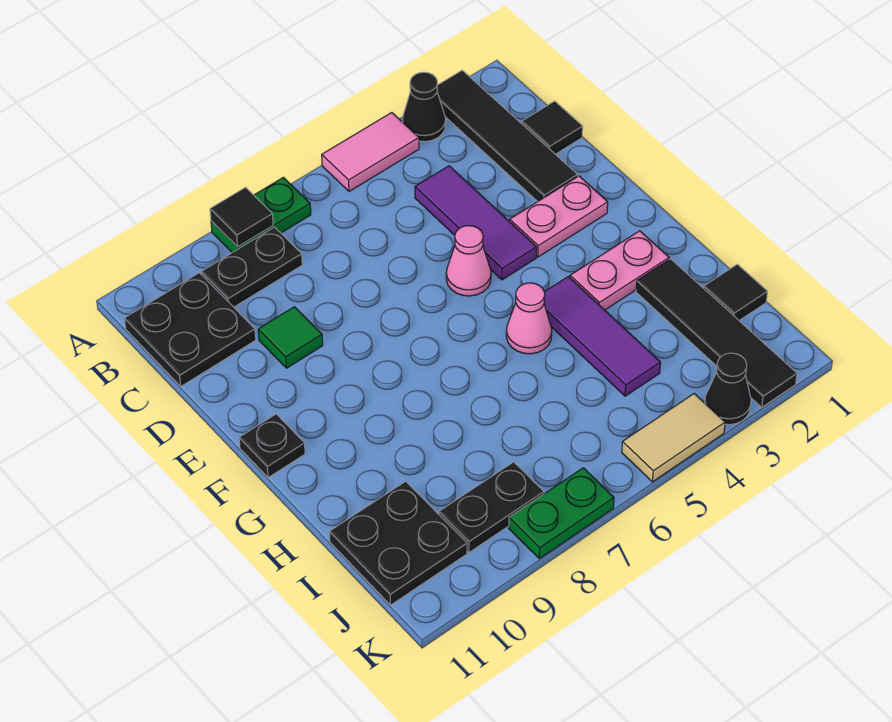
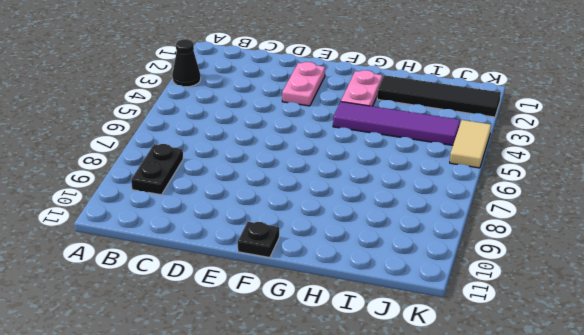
purple 1x4 tile [333,102,460,145] -> purple 1x3 tile [544,277,661,396]
none -> black 1x4 tile [437,70,578,202]
none -> pink 1x2 tile [322,113,419,191]
none -> green 1x2 plate [211,177,311,253]

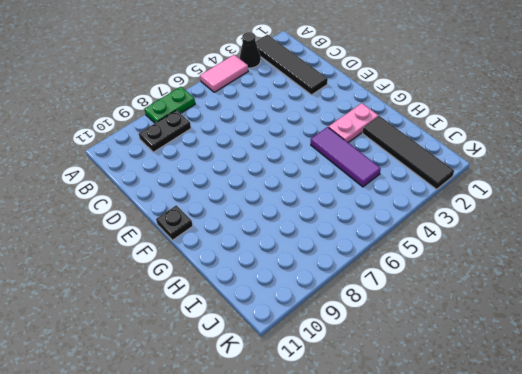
none -> black 2x2 plate [124,273,256,386]
none -> black 1x1 tile [522,101,583,154]
none -> purple 1x3 tile [415,166,537,280]

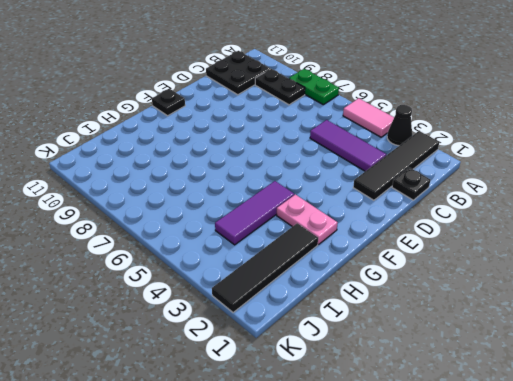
black 1x1 plate [392,167,430,200] -> black 1x1 tile [522,101,583,154]
purple 1x3 tile [310,120,386,171] -> purple 1x3 tile turned to [415,166,537,280]
none -> green 1x1 tile [258,307,323,368]
none -> pink 1x2 plate [510,176,608,257]
none -> pink 1x1 cone [446,226,491,296]

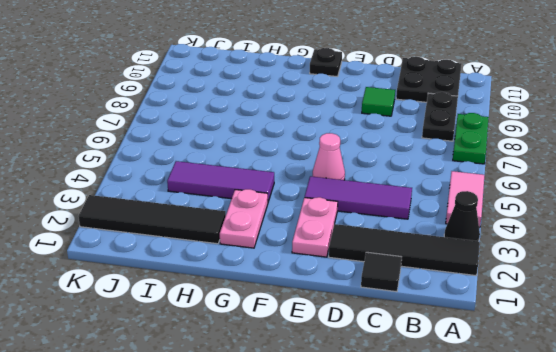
none -> pink 1x1 cone [506,283,552,354]
none -> black 1x1 tile [704,264,768,320]
none -> black 2x2 plate [329,481,467,605]

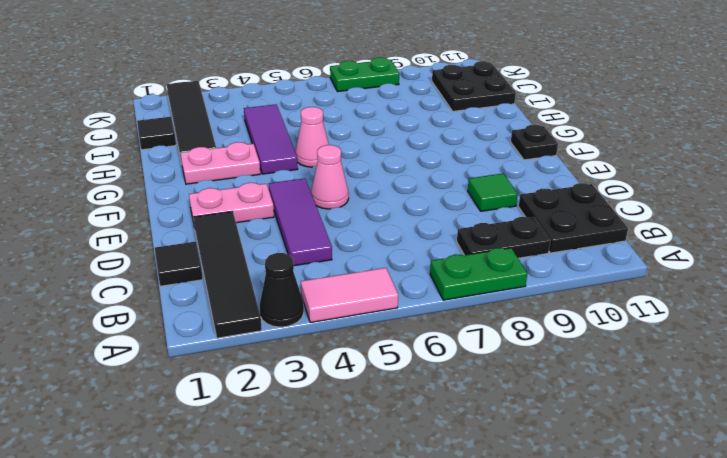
none -> black 1x2 plate [439,462,544,553]
none -> black 1x1 cone [705,353,751,425]
none -> tan 1x2 tile [622,394,725,482]

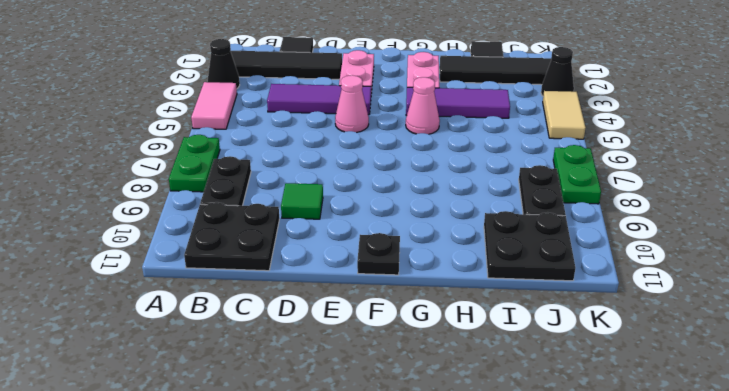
none -> black 1x1 tile [210,188,273,247]

